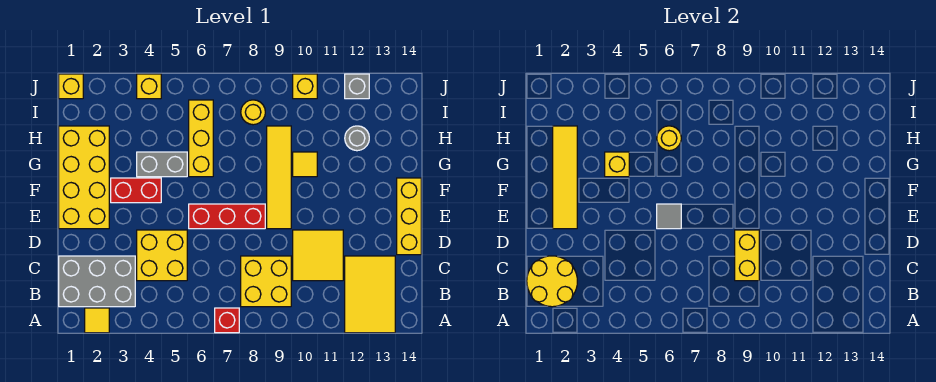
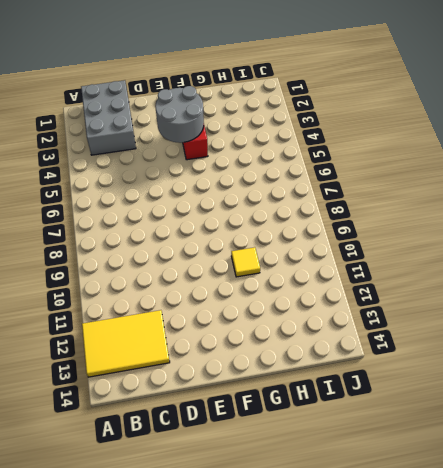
grey 2x2 round brick [155,86,204,143] -> none
none -> yellow 1x1 tile [85,308,109,333]
none -> red 1x1 brick [215,308,239,333]
none -> yellow 2x2 brick [241,256,291,307]

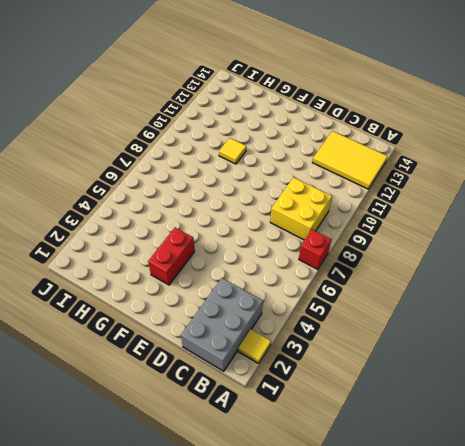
none -> yellow 2x2 brick [137,230,187,281]
none -> yellow 2x2 tile [293,230,343,281]
none -> yellow 1x3 brick [397,178,421,255]

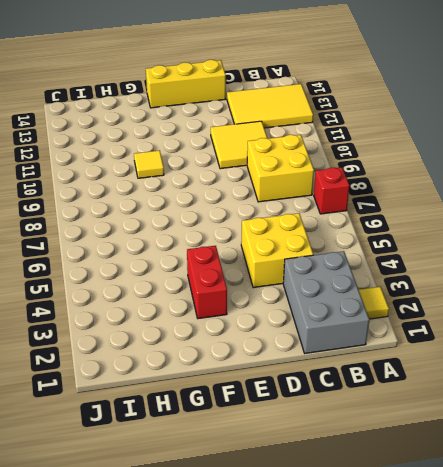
none -> yellow 2x4 brick [59,126,109,229]
none -> red 1x3 brick [189,204,265,229]
none -> yellow 1x4 tile [267,126,291,229]

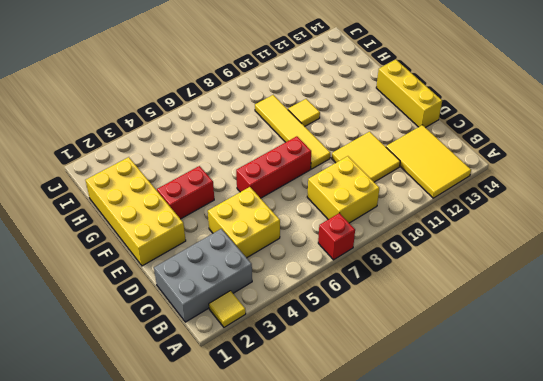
none -> grey 1x2 brick [137,152,187,177]
none -> yellow 1x3 brick [189,100,213,177]
none -> grey 1x1 round brick [345,126,369,151]

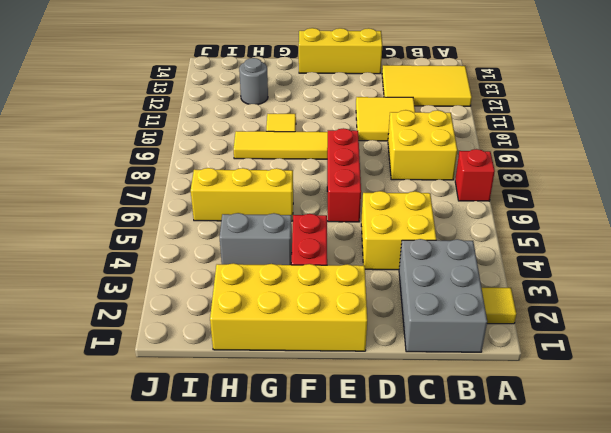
grey 1x2 brick [220,213,292,265] -> grey 1x2 brick turned to [137,152,187,177]
none -> yellow 1x1 round brick [241,100,265,125]
none -> yellow 1x1 brick [59,74,83,99]
none -> yellow 1x1 brick [137,74,161,99]

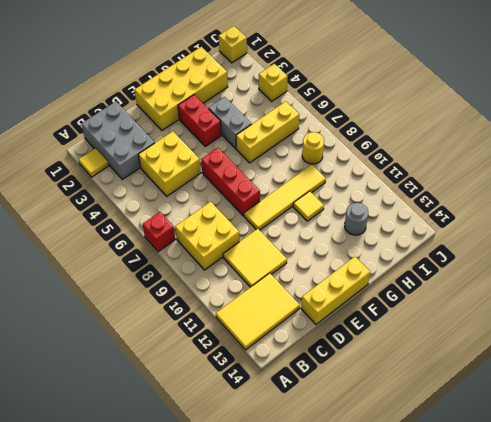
none -> yellow 1x1 brick [293,74,317,99]
none -> grey 1x1 brick [345,74,369,99]
none -> yellow 2x2 round brick [527,256,577,307]

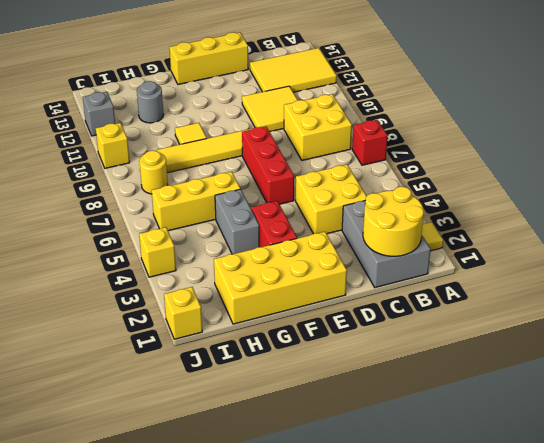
none -> yellow 1x2 brick [735,230,759,281]
none -> yellow 1x4 tile [553,126,577,229]
none -> grey 1x1 tile [657,204,681,229]

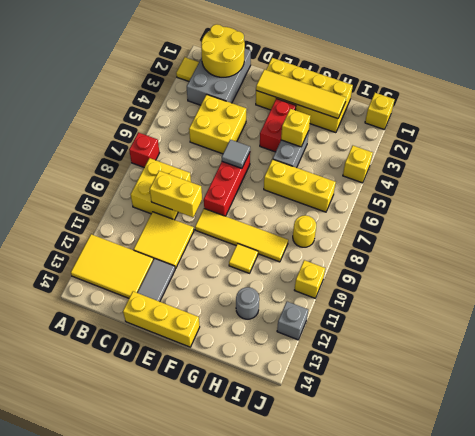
grey 1x2 tile [137,259,175,302] -> none
none -> yellow 1x1 round brick [657,126,681,151]

